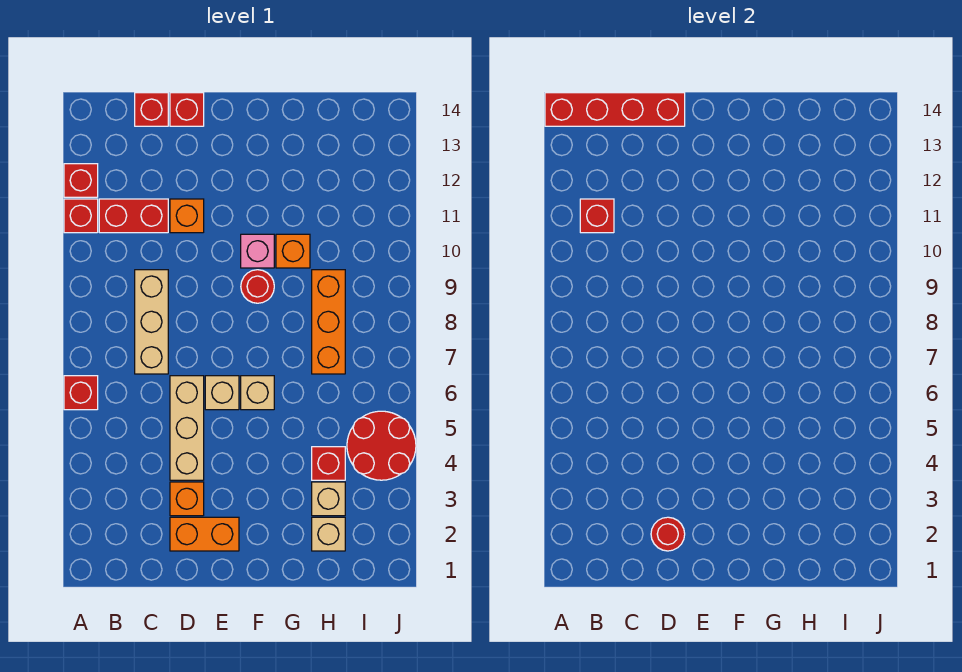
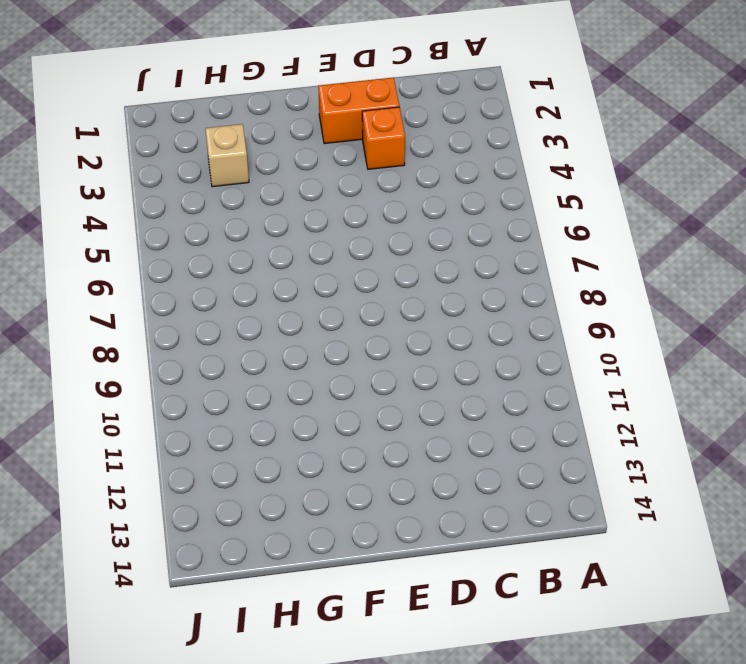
none -> red 1x1 brick [64,376,98,410]
none -> red 1x1 brick [64,199,98,233]
none -> red 1x1 brick [64,164,98,197]

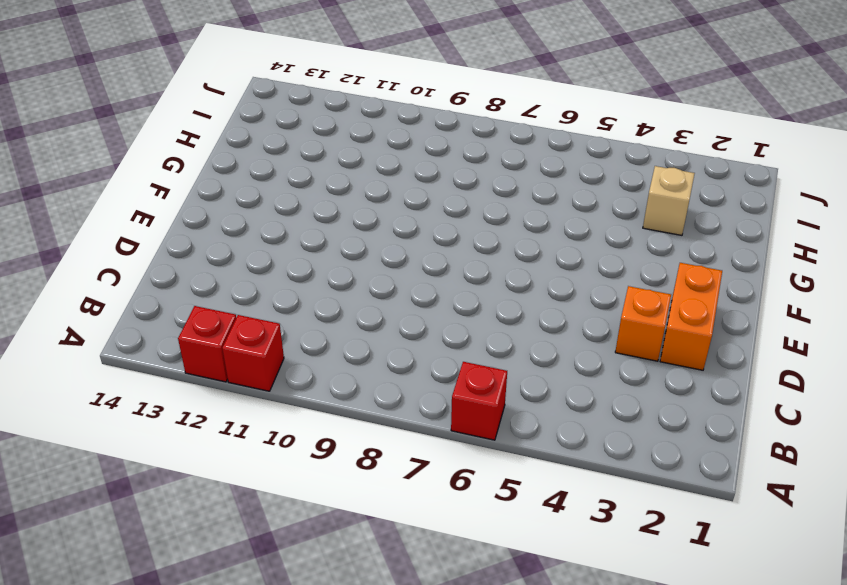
none -> red 1x2 brick [99,199,168,233]
none -> tan 1x3 brick [135,270,168,374]
none -> red 1x1 brick [135,93,168,126]

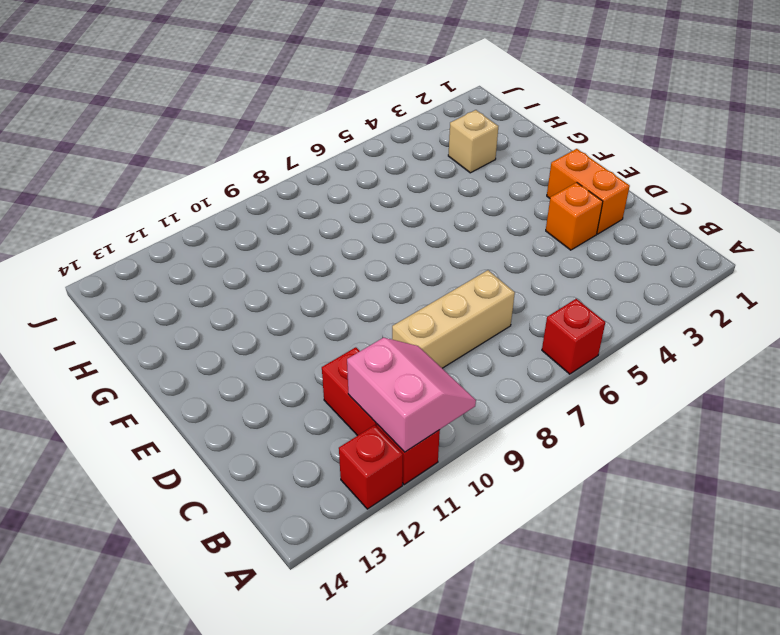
pink 2x2 slope [347,338,476,452] -> red 1x1 brick [580,199,614,233]
none -> red 1x1 brick [135,93,168,126]
none -> tan 1x3 brick [170,376,204,480]
none -> orange 1x1 brick [170,199,204,233]

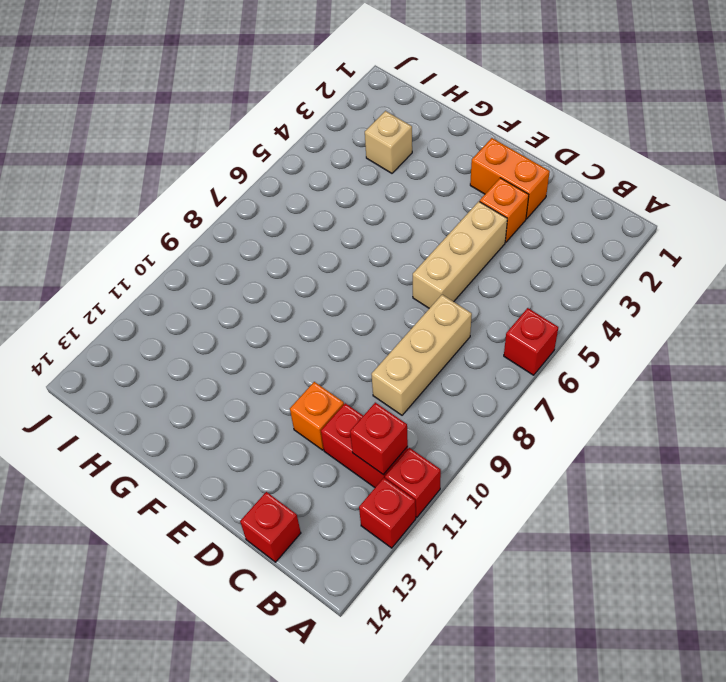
none -> red 1x1 brick [170,93,204,126]
none -> tan 1x1 brick [205,376,239,410]
none -> tan 1x1 brick [241,376,274,410]

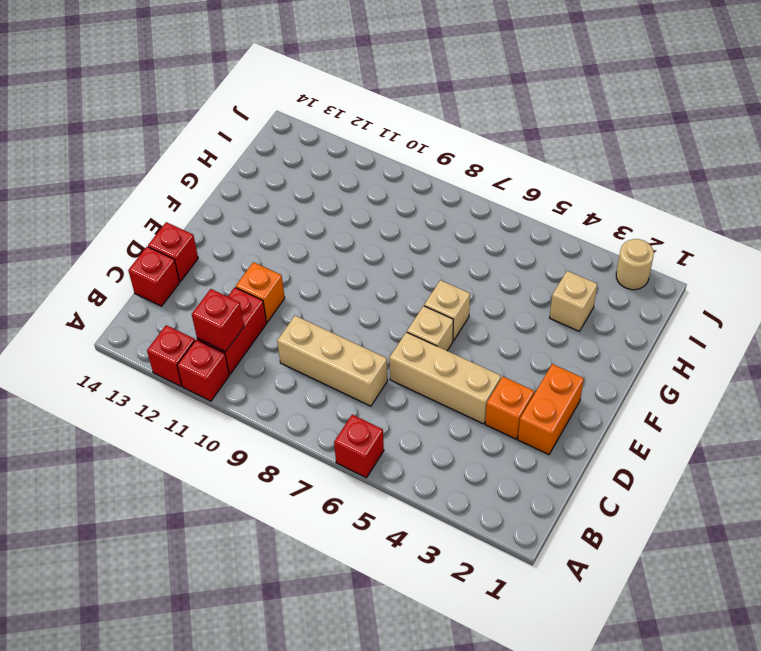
tan 1x1 round brick [616,239,654,290] -> none
none -> red 1x1 round brick [241,270,274,303]
none -> pink 1x1 brick [241,234,274,268]
none -> orange 1x1 brick [276,234,310,268]

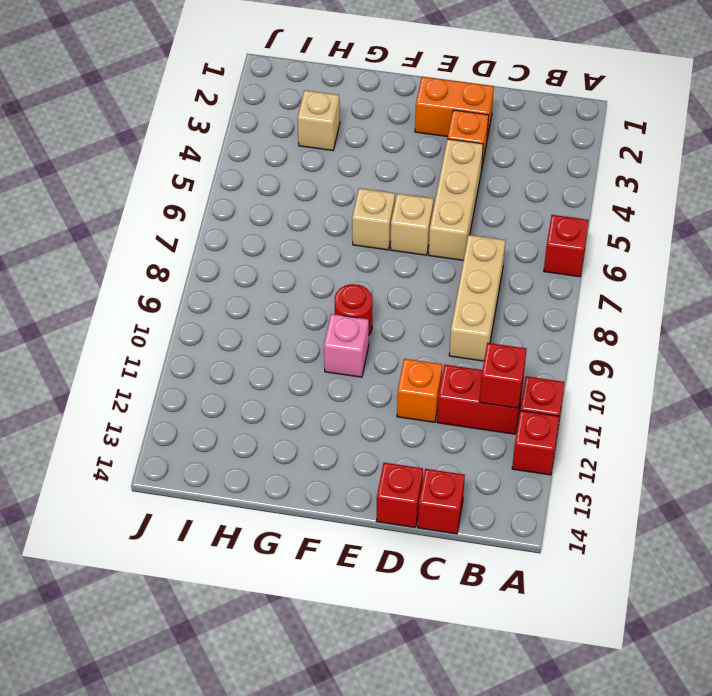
none -> orange 1x1 brick [276,234,310,268]
none -> tan 1x1 brick [312,517,345,551]
none -> red 1x1 brick [312,447,345,480]

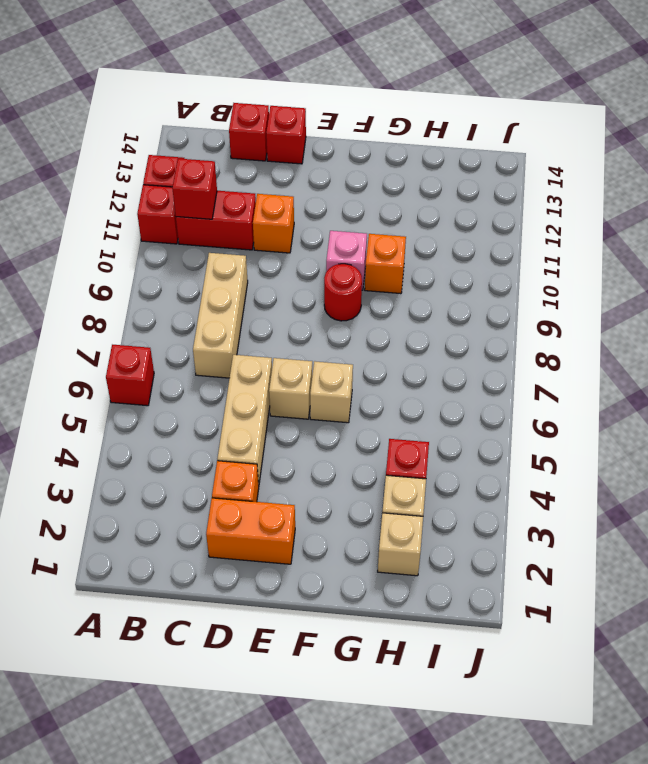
none -> orange 1x3 brick [312,270,345,374]
none -> red 2x2 round brick [347,411,416,480]
none -> red 1x4 brick [545,93,685,126]

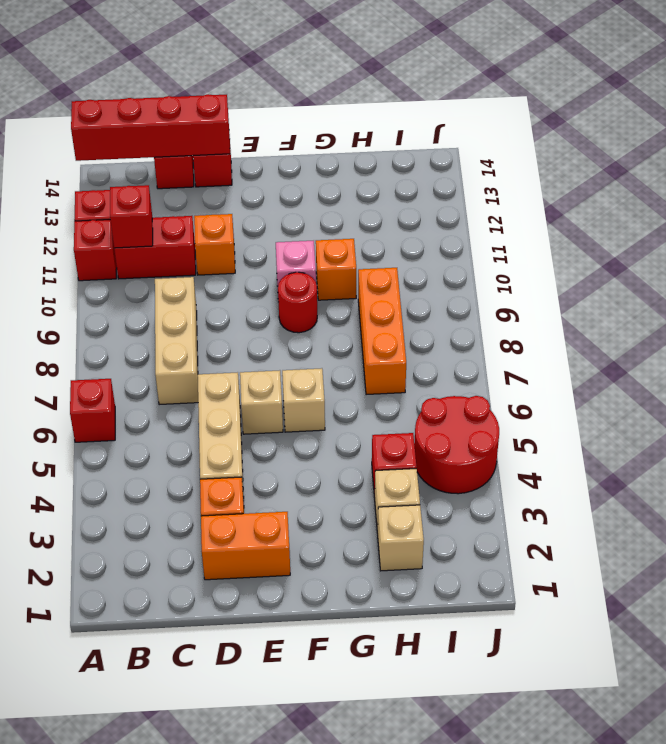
none -> red 1x1 round brick [651,517,685,551]

